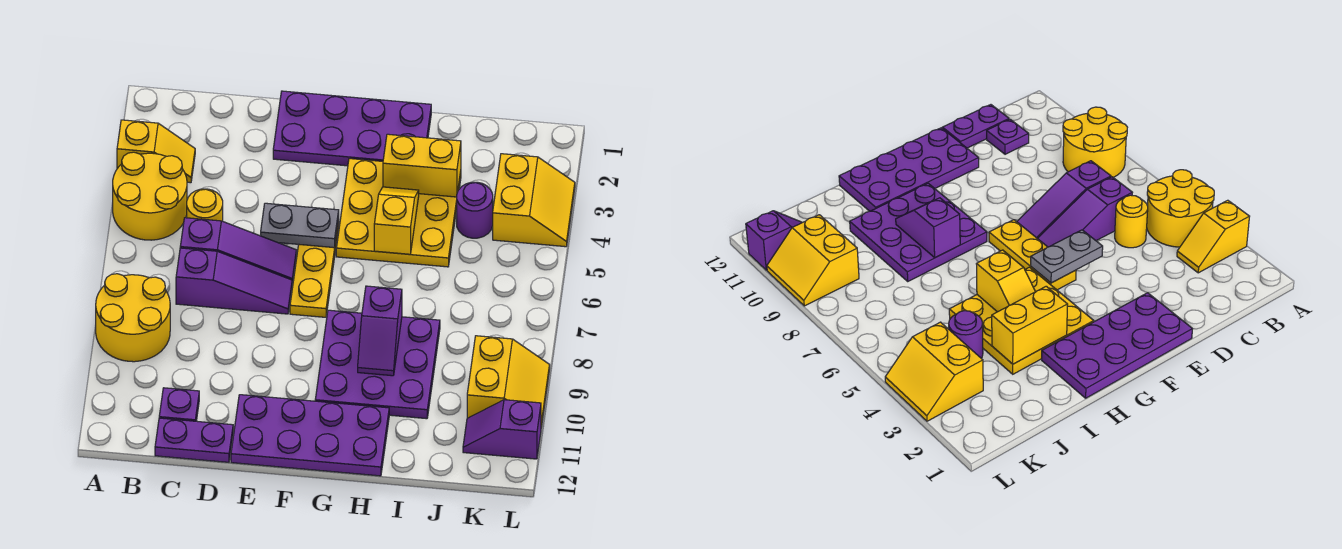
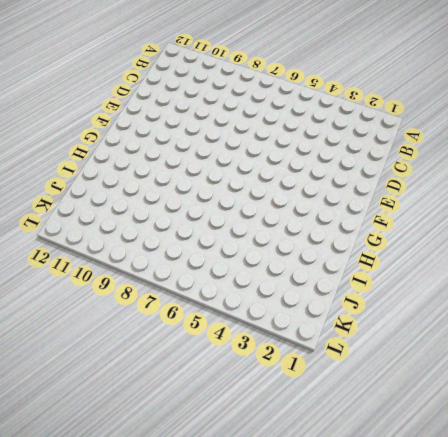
none -> yellow 1x2 slope [117,120,195,183]
none -> yellow 2x2 round brick [113,152,187,240]
none -> yellow 2x2 round brick [96,274,170,362]

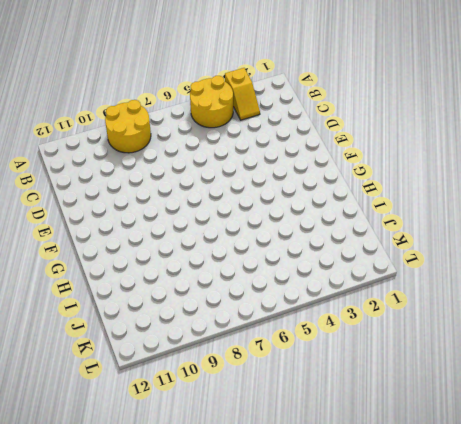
none -> yellow 1x1 round brick [187,189,223,221]
none -> purple 1x3 slope [180,218,296,283]
none -> purple 1x3 slope [176,248,292,314]

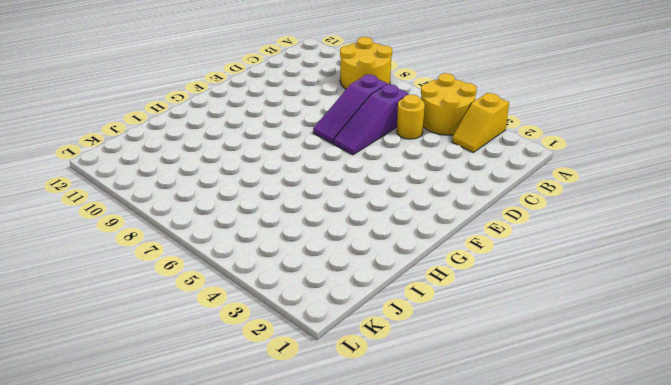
none -> purple 1x1 plate [159,388,199,421]
none -> purple 1x2 plate [155,418,233,462]
none -> purple 2x4 plate [273,91,431,166]

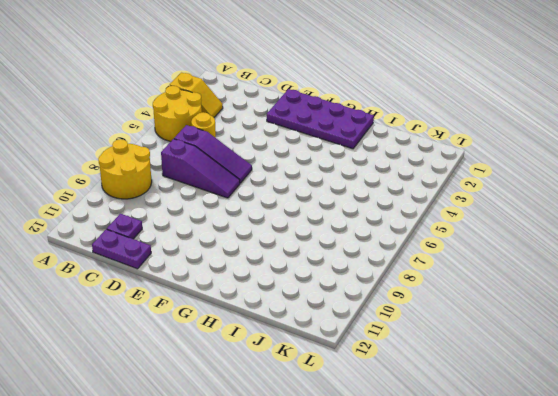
none -> purple 2x4 plate [231,395,389,476]
none -> yellow 1x3 plate [290,220,339,317]
none -> yellow 3x3 plate [336,159,461,267]

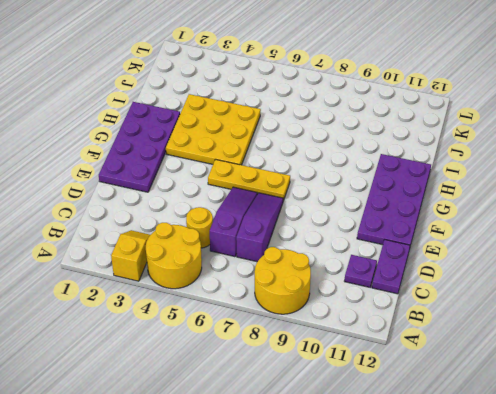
none -> purple 3x3 plate [315,310,440,419]
none -> purple 1x1 round brick [457,182,493,238]
none -> yellow 2x2 slope [493,154,575,247]

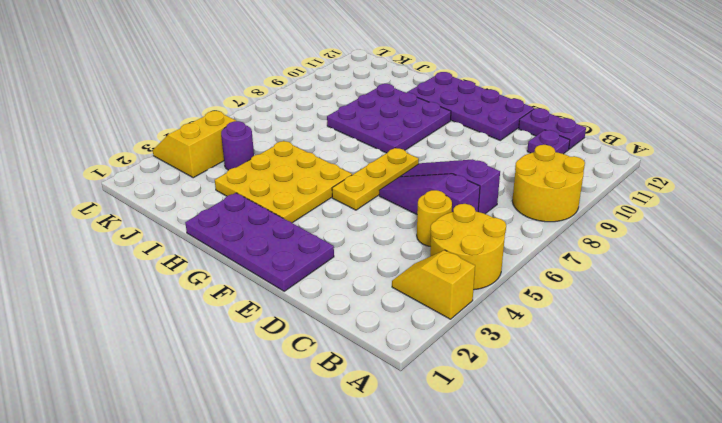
none -> yellow 2x2 slope [467,336,550,427]
none -> purple 1x2 slope [463,400,541,459]
none -> grey 1x2 plate [261,203,339,248]

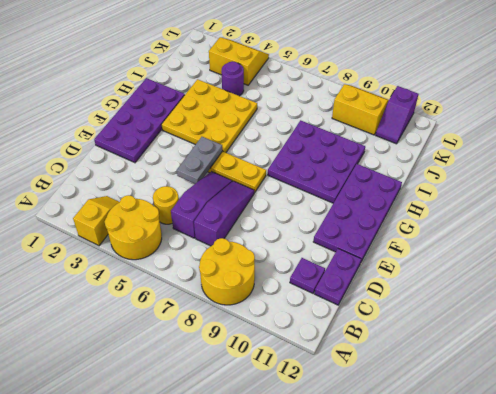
none -> yellow 1x2 brick [383,134,461,197]
none -> yellow 1x2 slope [374,187,419,254]
none -> purple 1x2 slope [358,286,402,376]

